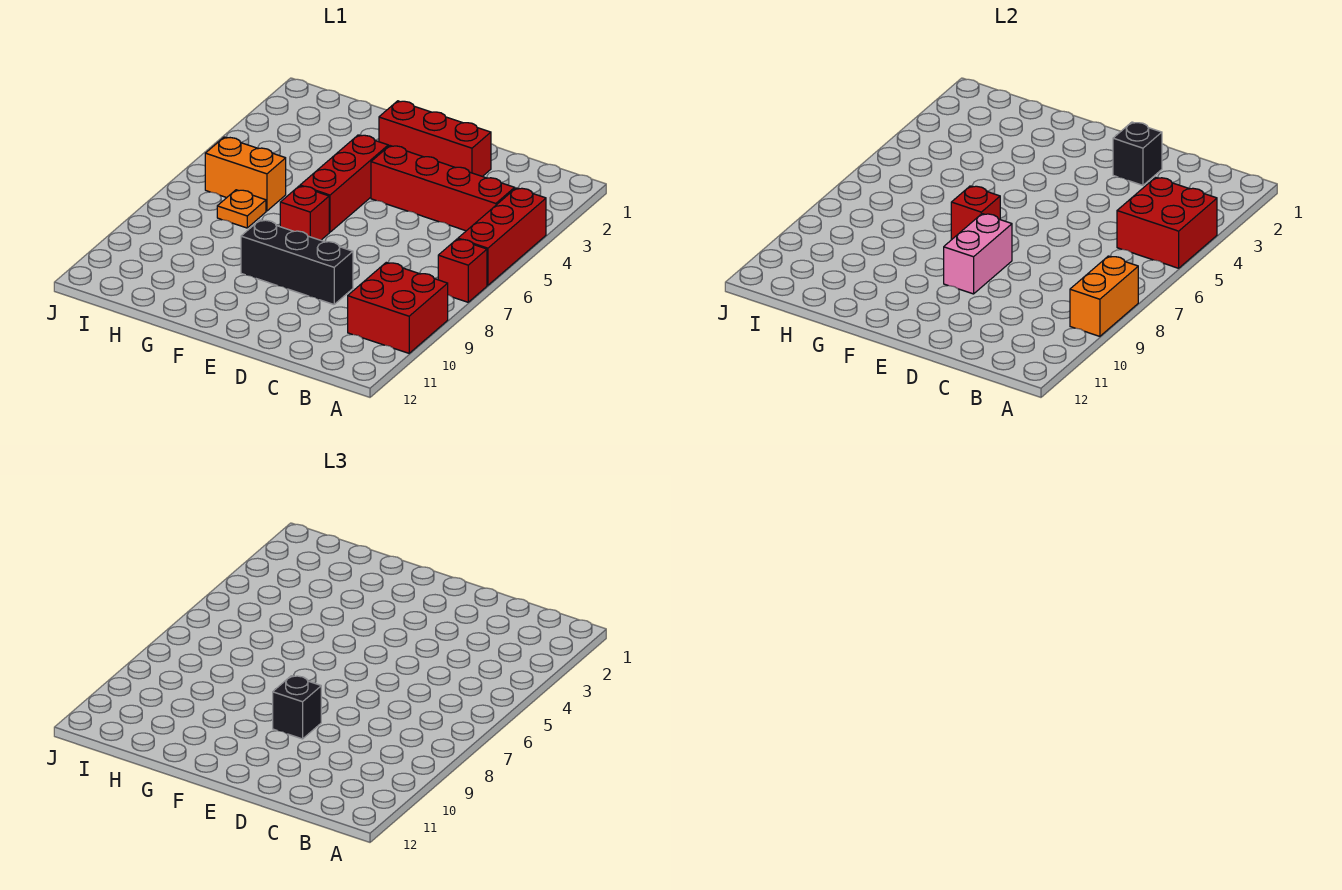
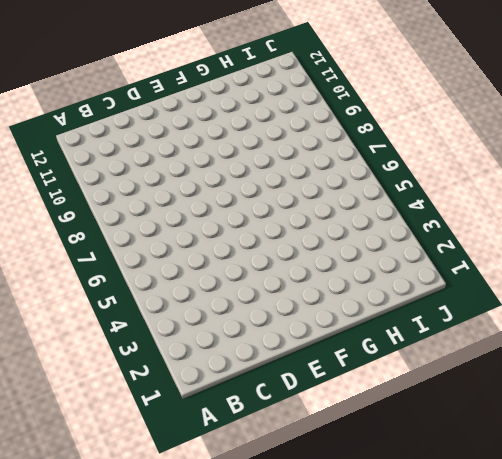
none -> red 1x3 brick [458,188,546,285]
none -> red 1x1 brick [438,239,487,302]
none -> red 2x2 brick [348,263,448,353]

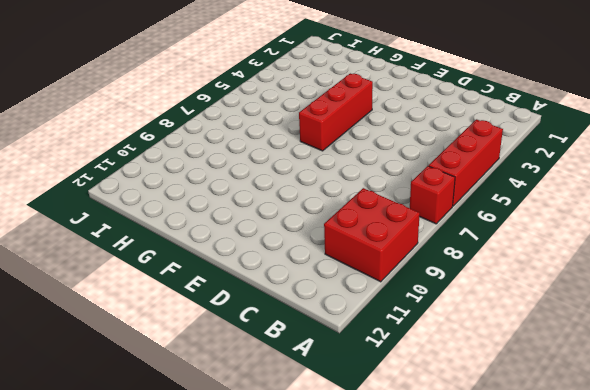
none -> red 1x4 brick [371,146,515,231]
none -> red 1x3 brick [379,101,491,177]
none -> black 1x3 brick [241,220,353,304]

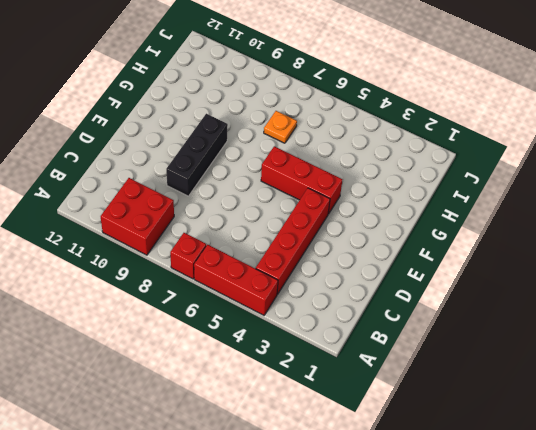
none -> red 1x3 brick [379,101,491,177]
none -> red 1x1 brick [280,186,329,240]
none -> orange 1x2 brick [205,137,286,211]

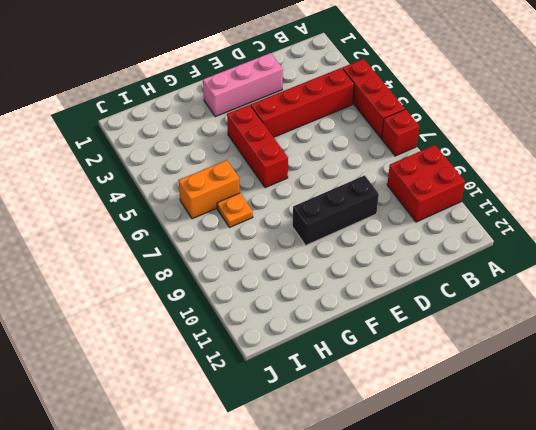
pink 1x3 brick [203,53,283,117] -> red 1x3 brick [379,101,491,177]
none -> red 1x1 brick [280,186,329,240]
none -> red 2x2 brick [1117,177,1217,268]
none -> orange 1x2 brick [1070,256,1138,336]

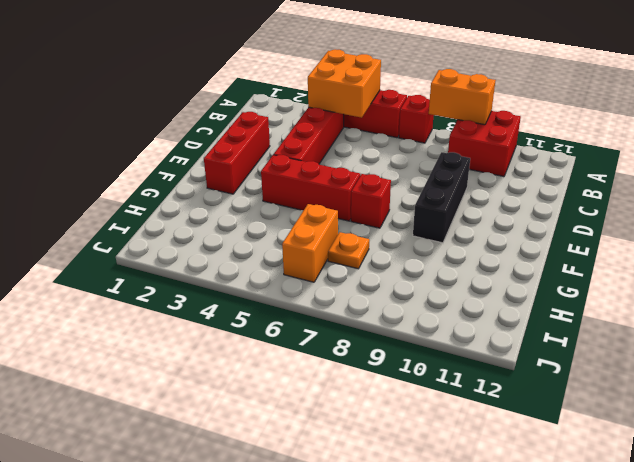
orange 2x2 brick [308,49,381,118] -> red 2x2 brick [1117,177,1217,268]
none -> black 1x1 brick [1113,122,1162,185]
none -> pink 1x2 brick [944,214,1012,294]
none -> red 1x1 brick [951,186,1000,239]

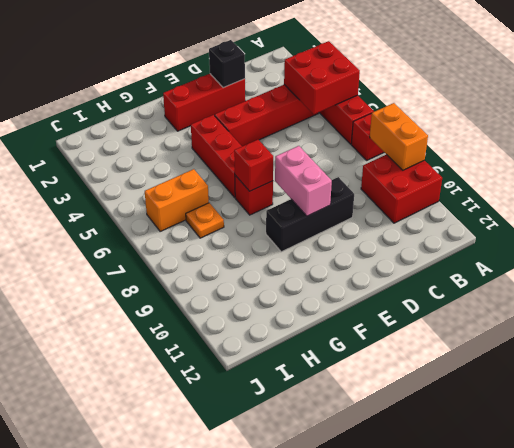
none -> black 1x1 brick [273,676,321,739]

